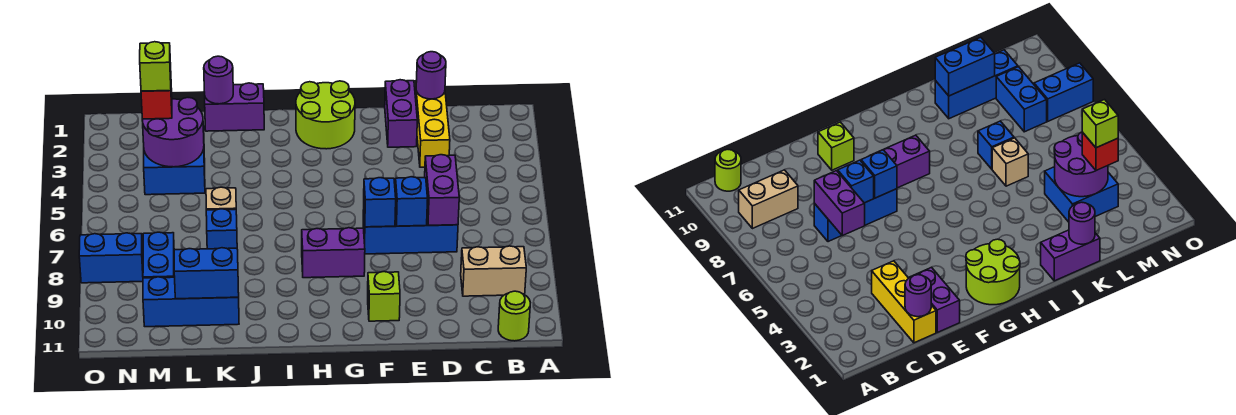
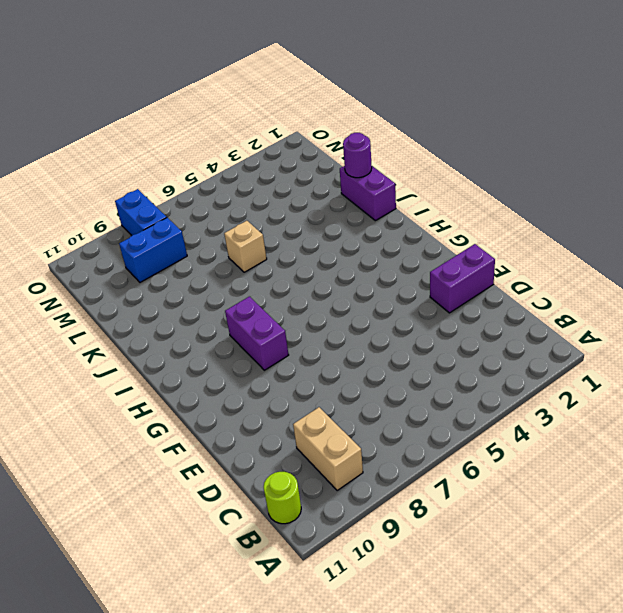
none -> yellow 1x3 brick [415,81,450,167]
none -> blue 1x3 brick [363,210,458,254]
none -> lime 1x1 brick [368,272,400,321]

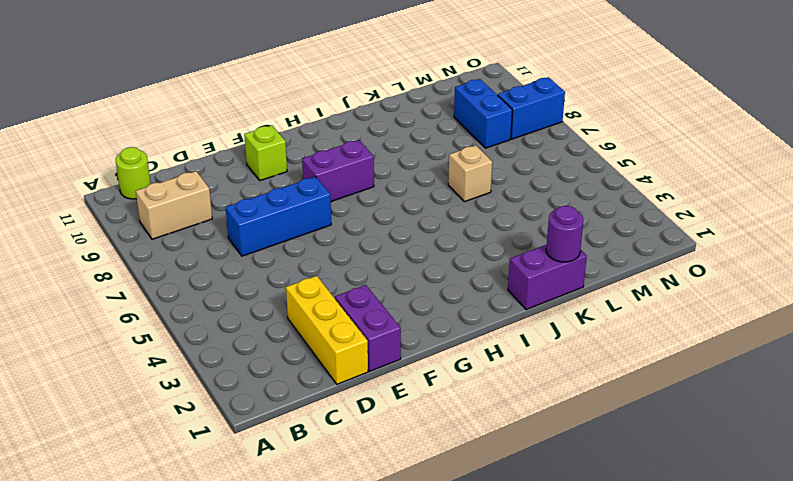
none -> lime 2x2 round brick [296,81,355,149]
none -> blue 1x1 brick [206,209,237,249]
none -> blue 1x3 brick [143,277,239,327]

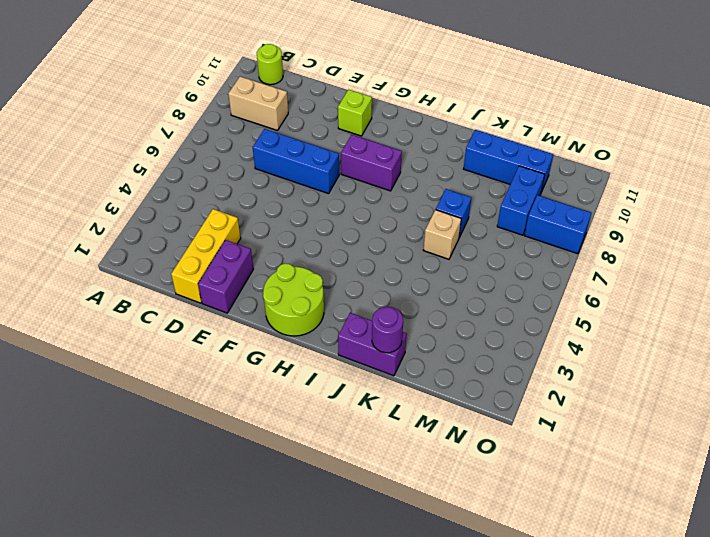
none -> blue 2x2 brick [144,126,205,195]
none -> purple 1x1 round brick [416,52,446,99]
none -> purple 1x2 brick [425,155,459,225]

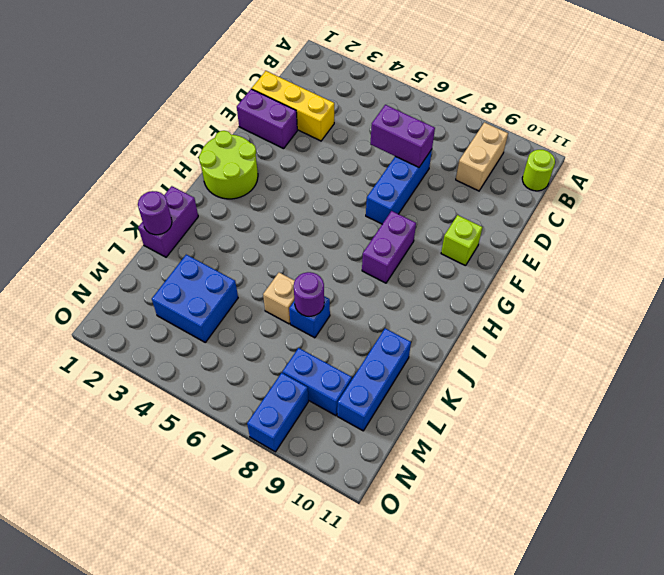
purple 1x1 round brick [294,272,324,316] -> purple 1x1 round brick moved to [416,52,446,99]
none -> blue 1x1 brick [395,177,428,226]
none -> blue 1x1 brick [364,178,396,227]
none -> blue 1x2 brick [174,248,239,299]

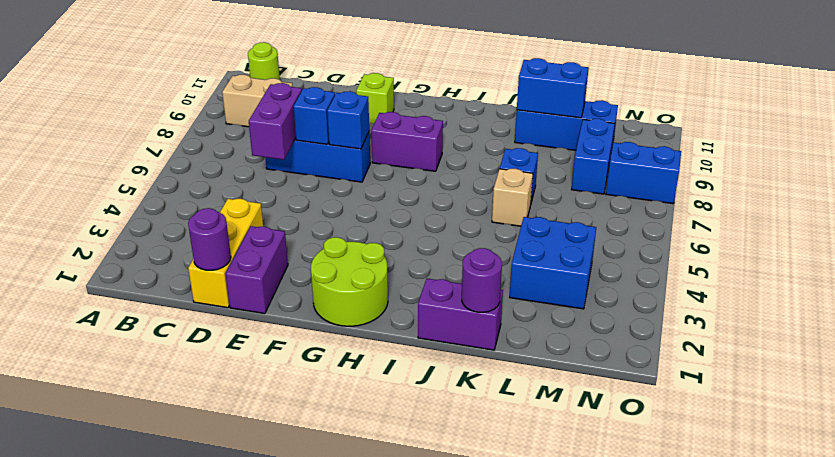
none -> purple 2x2 round brick [142,98,204,167]
none -> red 1x1 brick [141,88,172,119]
none -> lime 1x1 brick [140,42,171,91]

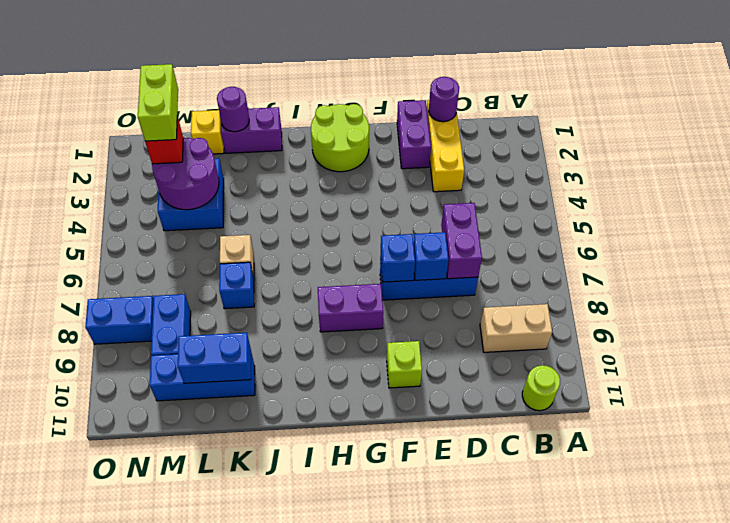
yellow 1x1 brick [191,110,224,154] -> none
lime 1x2 brick [138,64,178,141] -> lime 1x1 brick [140,42,171,91]

